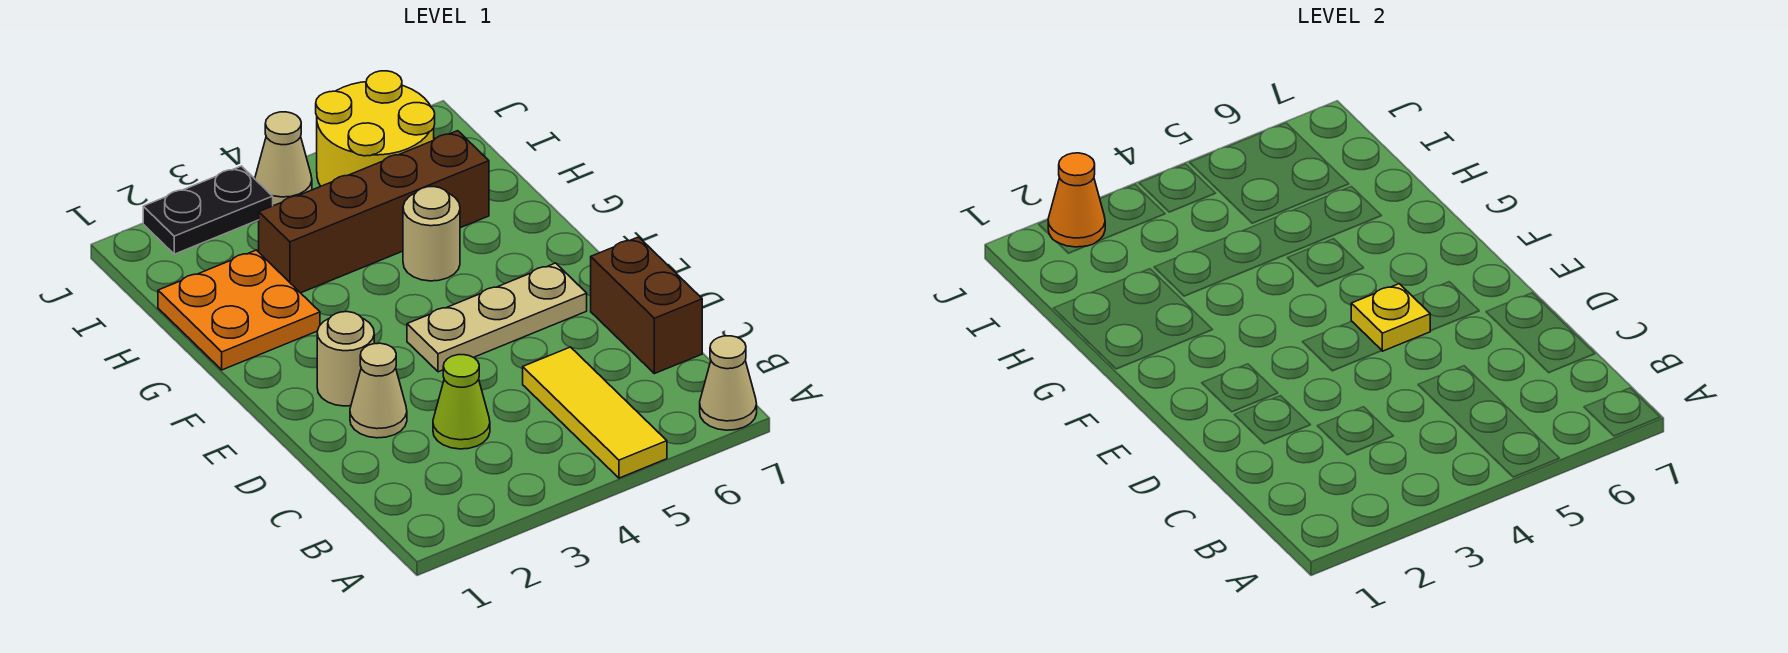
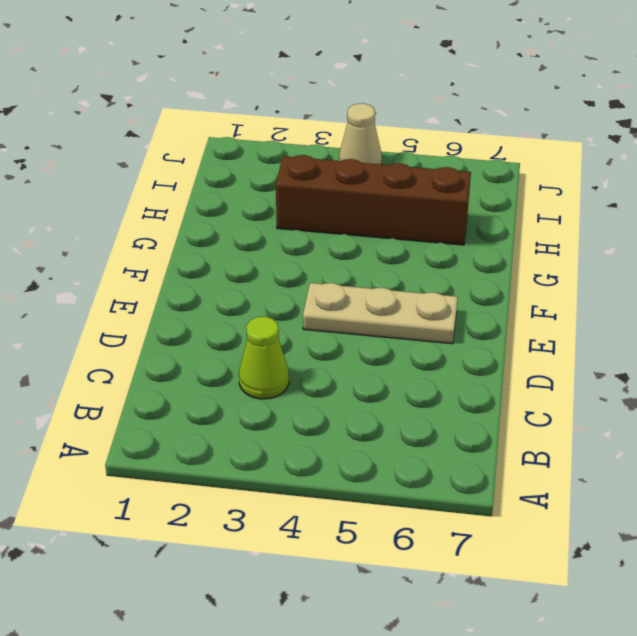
none -> yellow 1x3 tile [523,347,667,478]
none -> tan 1x1 cone [700,336,757,430]
none -> brown 1x2 brick [591,237,702,374]

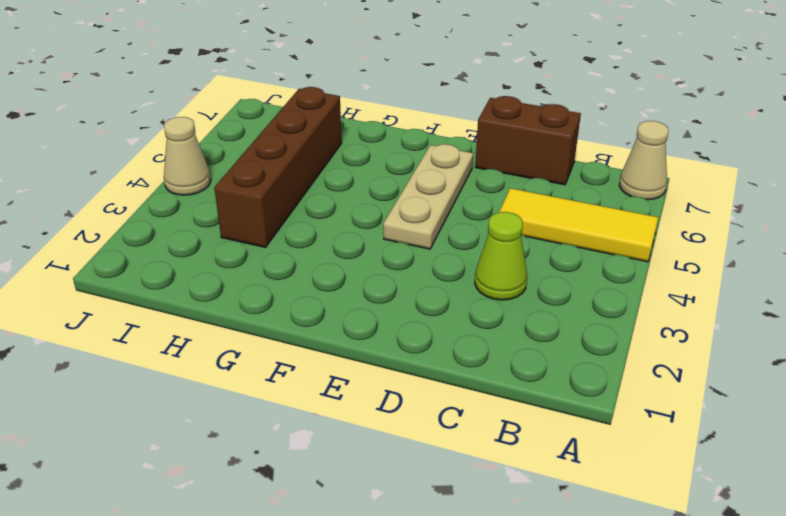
none -> tan 1x1 cone [350,343,407,438]
none -> tan 1x1 round brick [317,312,374,406]
none -> orange 2x2 plate [158,250,320,370]

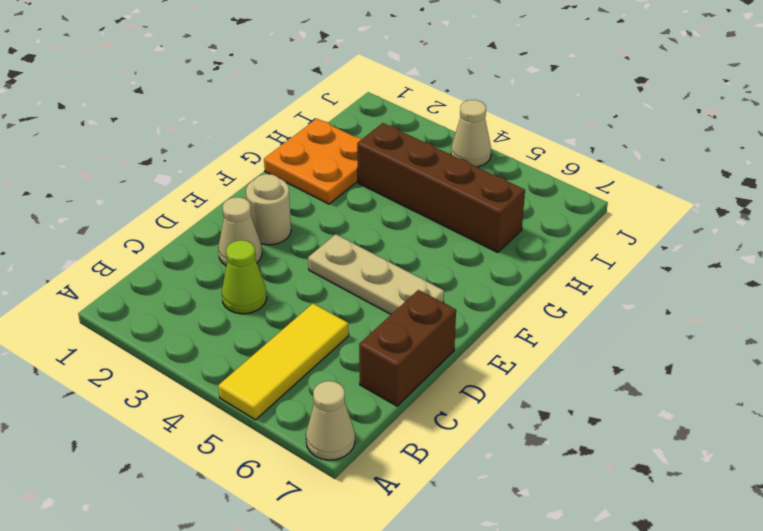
none -> tan 1x1 round brick [403,187,460,281]
none -> yellow 2x2 round brick [316,71,435,186]
none -> black 1x2 plate [143,166,273,254]

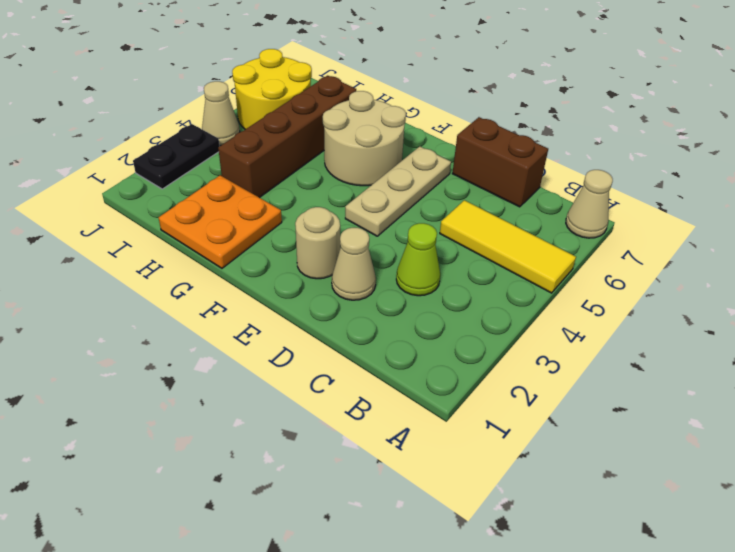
tan 2x2 round brick [323,91,406,186] -> tan 1x1 round brick [403,187,460,281]
none -> yellow 1x1 plate [1351,284,1430,351]
none -> orange 1x1 cone [1048,153,1105,247]

